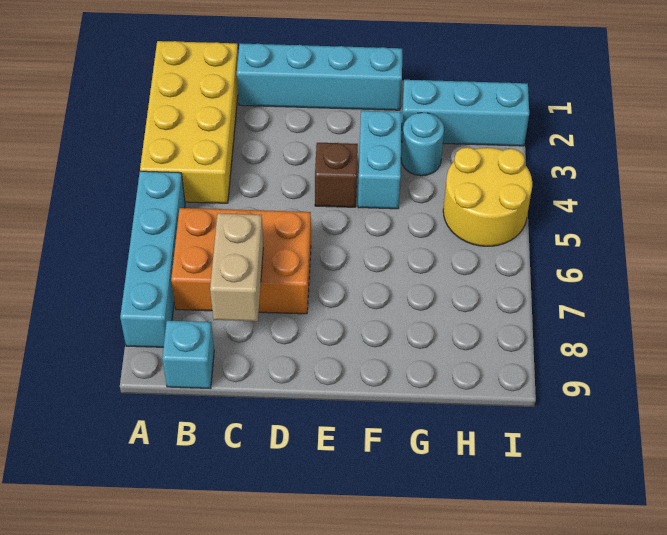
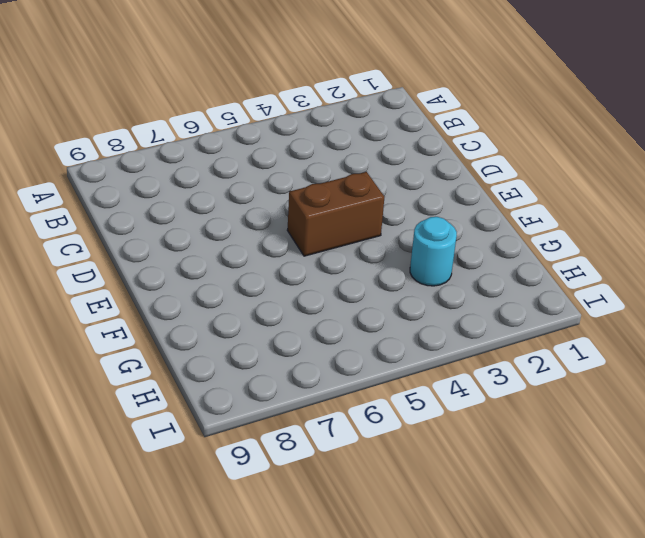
brown 1x2 brick [287,172,384,256] -> brown 1x1 brick [315,143,358,207]
none -> yellow 2x4 brick [140,41,238,203]
none -> cyan 1x4 brick [120,171,185,347]

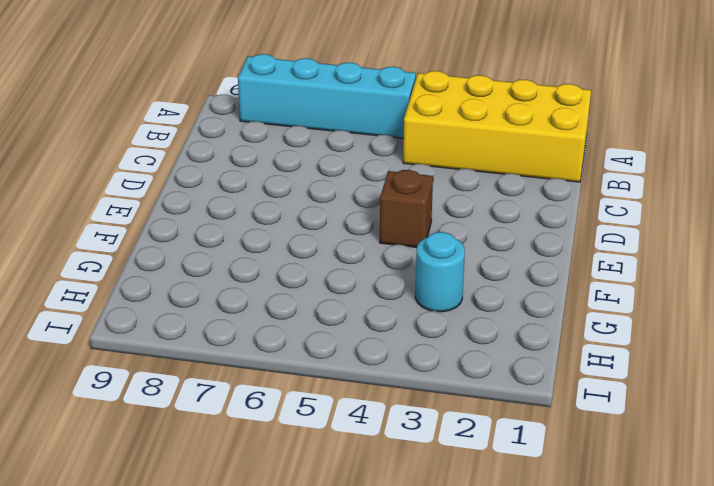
none -> orange 2x3 brick [171,208,311,314]
none -> cyan 1x1 brick [162,321,214,388]

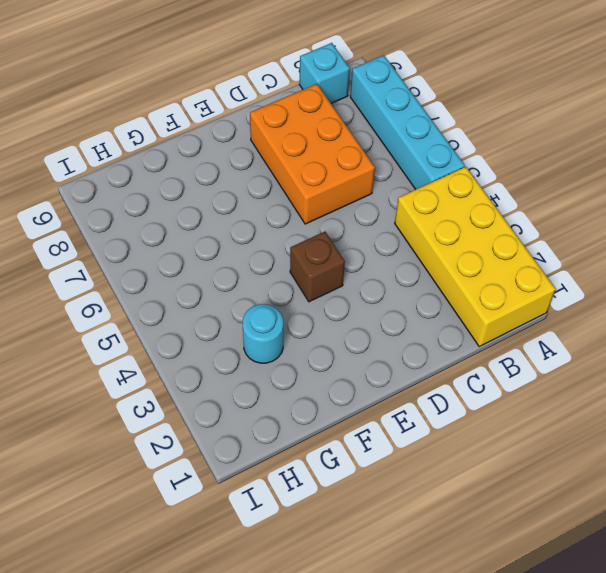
orange 2x3 brick [250,84,375,224] -> orange 2x3 brick turned to [171,208,311,314]
none -> cyan 1x4 brick [237,43,402,110]
none -> cyan 1x2 brick [358,111,401,209]

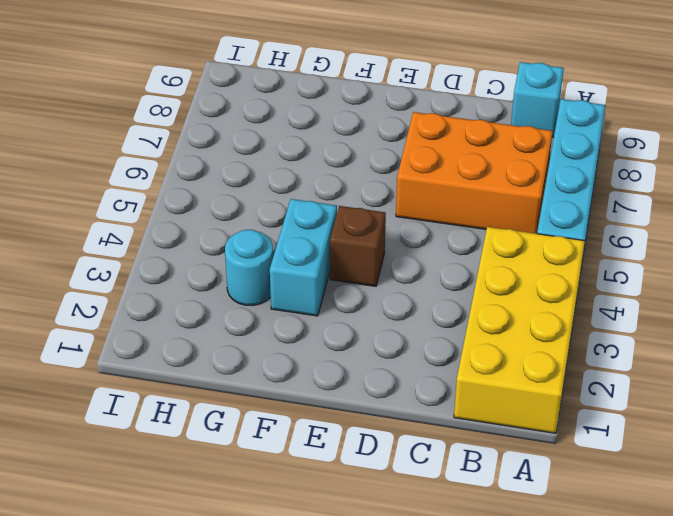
none -> cyan 1x4 brick [237,43,402,110]
none -> cyan 1x3 brick [402,80,529,146]

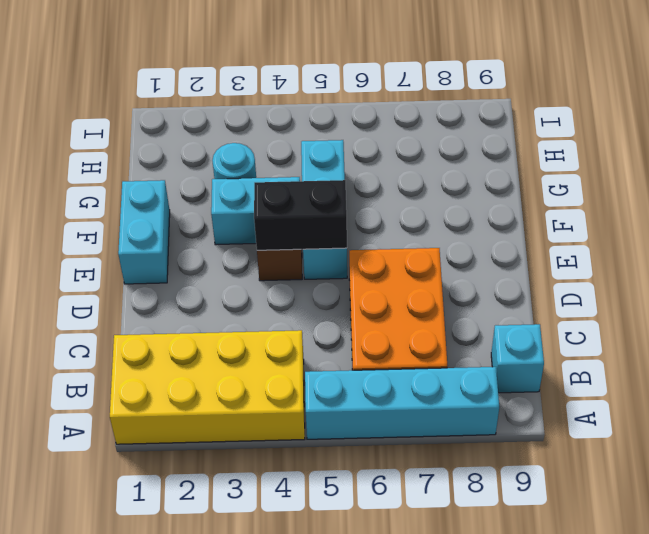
cyan 1x2 brick [118,180,170,284] -> cyan 1x4 brick [237,43,402,110]
black 1x2 brick [254,180,347,250] -> none
cyan 1x3 brick [301,140,347,279] -> cyan 1x3 brick moved to [402,80,529,146]
none -> yellow 2x2 round brick [443,147,532,246]
none -> tan 1x2 brick [210,213,263,321]

